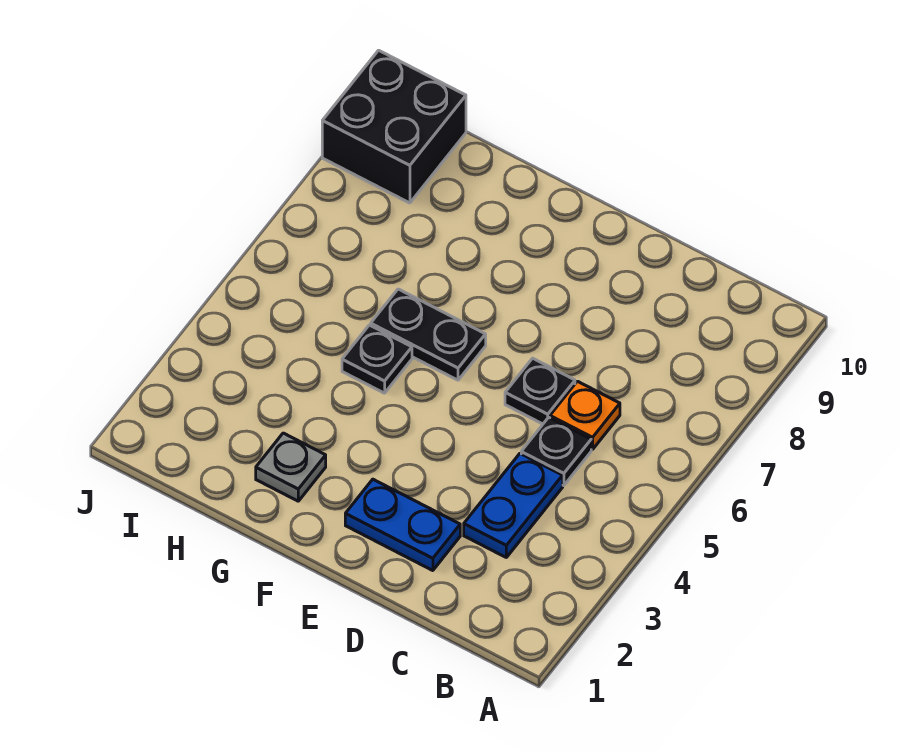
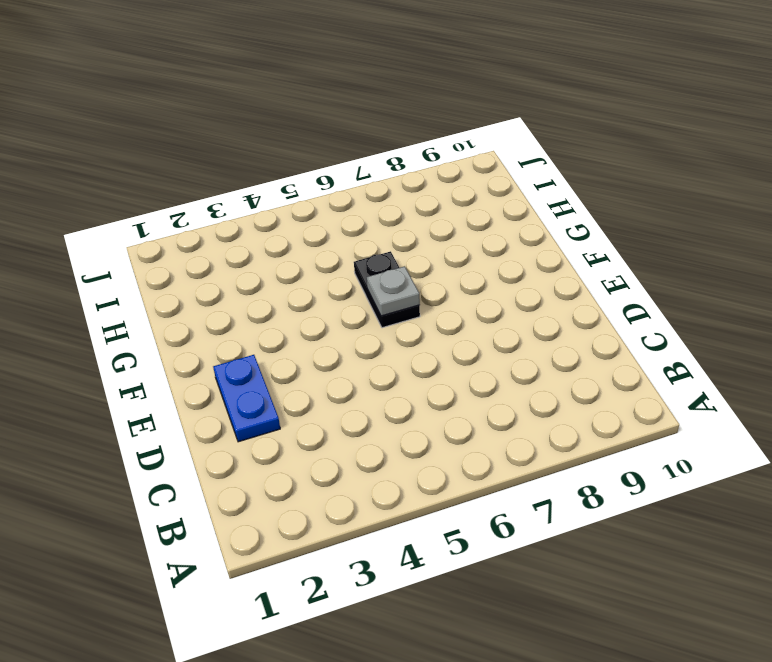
grey 1x1 plate [367,266,420,316] -> grey 1x1 plate moved to [256,433,326,501]
none -> blue 1x2 plate [464,454,563,557]
none -> black 1x1 plate [521,417,591,486]

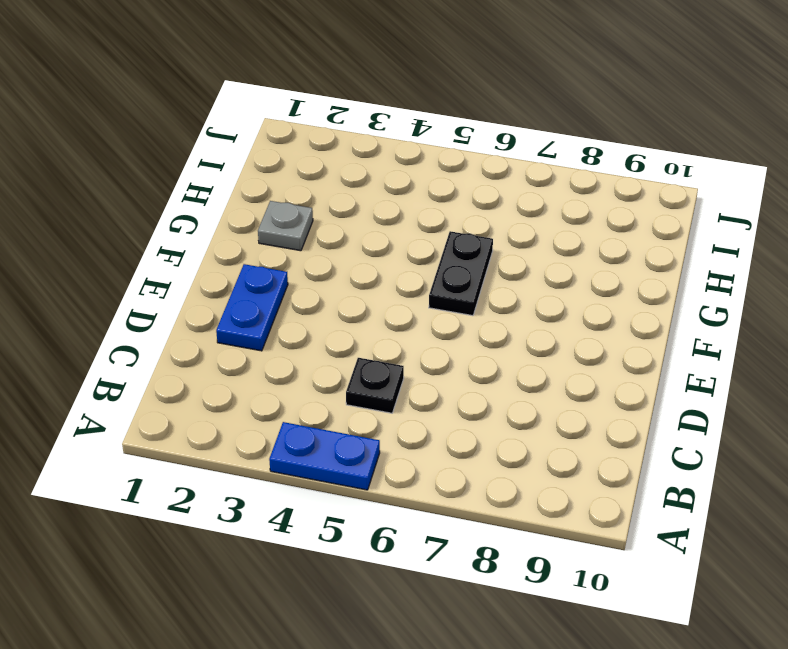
blue 1x2 plate [269,422,380,490] -> blue 1x2 plate moved to [464,454,563,557]
none -> orange 1x1 plate [550,381,620,450]
none -> black 1x1 plate [505,358,575,424]

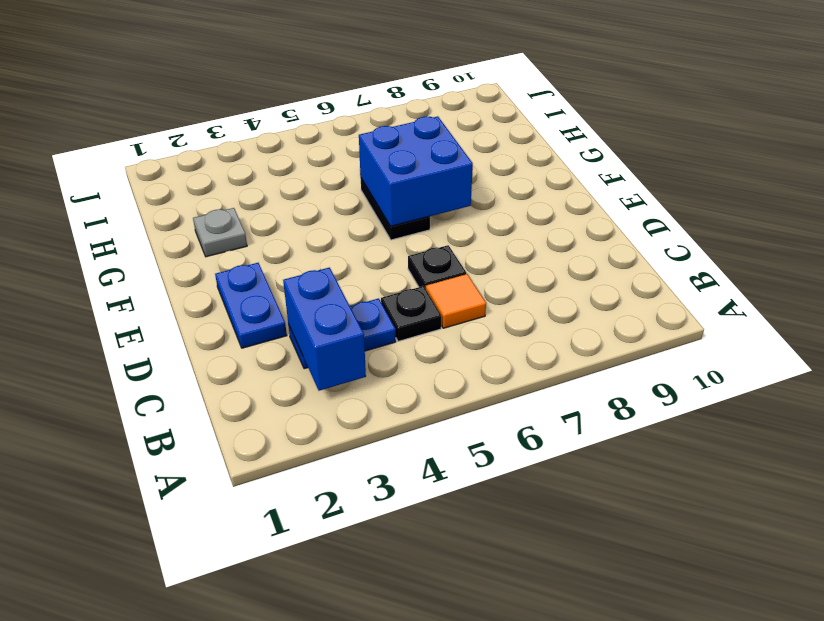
blue 1x2 brick [283,268,366,391] -> none
orange 1x1 tile [426,274,486,328] -> orange 1x1 plate [550,381,620,450]
blue 2x2 brick [359,116,473,226] -> none
none -> black 1x1 plate [342,325,412,393]
none -> black 2x2 brick [322,50,466,203]

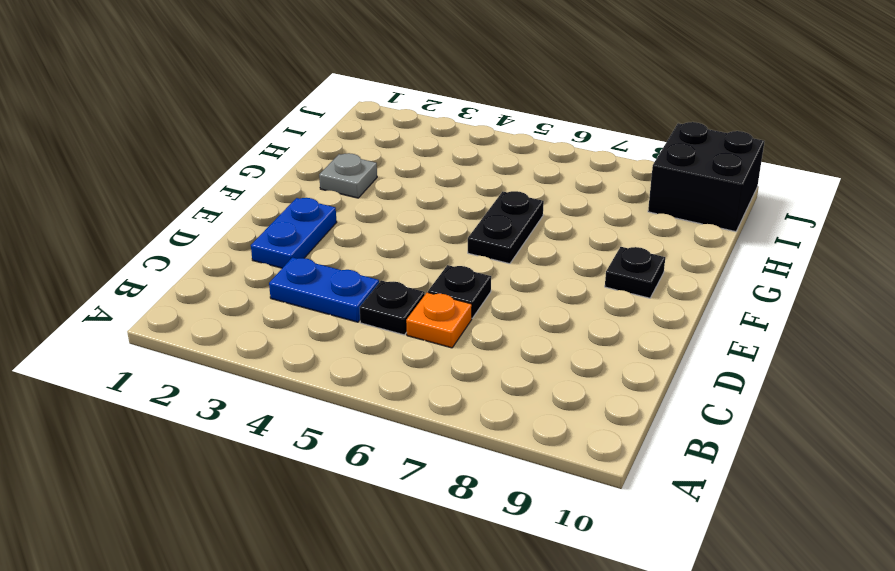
black 1x1 plate [605,247,665,298] -> black 1x1 plate moved to [342,325,412,393]

